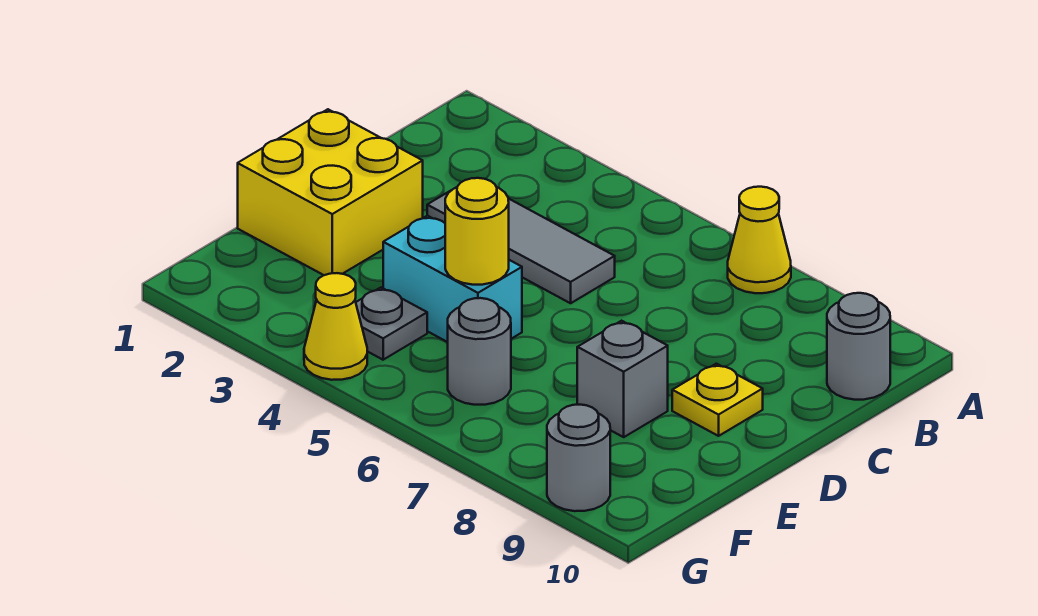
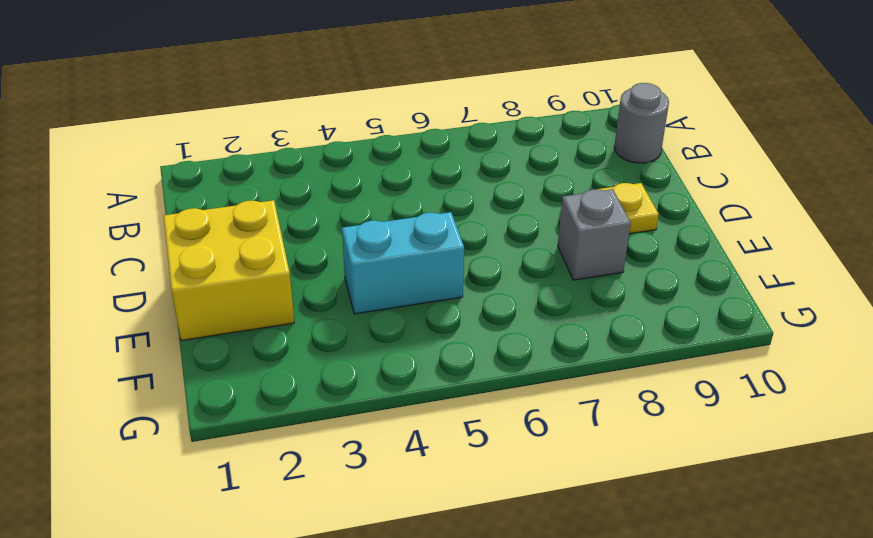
none -> yellow 1x1 cone [728,187,791,293]
none -> grey 1x3 tile [427,190,615,303]
none -> grey 1x1 plate [356,288,427,360]

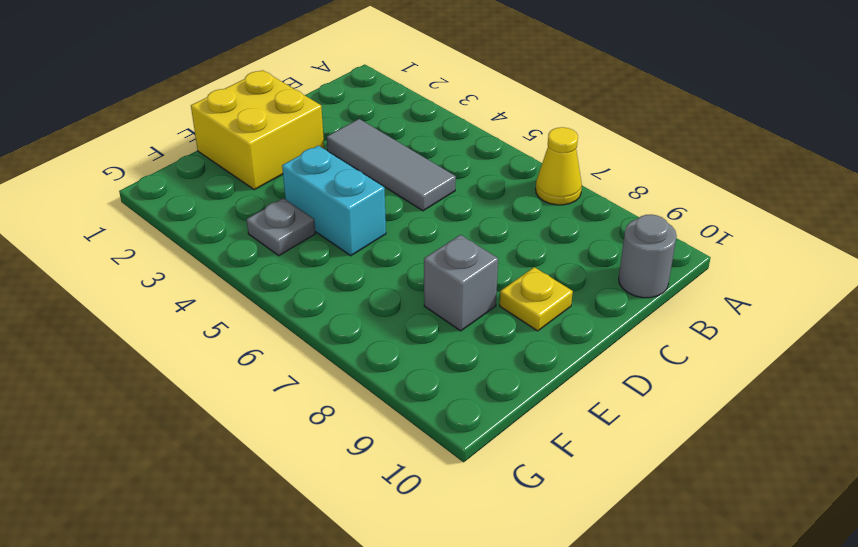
none -> grey 1x1 round brick [448,298,511,405]
none -> yellow 1x1 cone [304,273,367,380]
none -> grey 1x1 round brick [547,405,610,511]

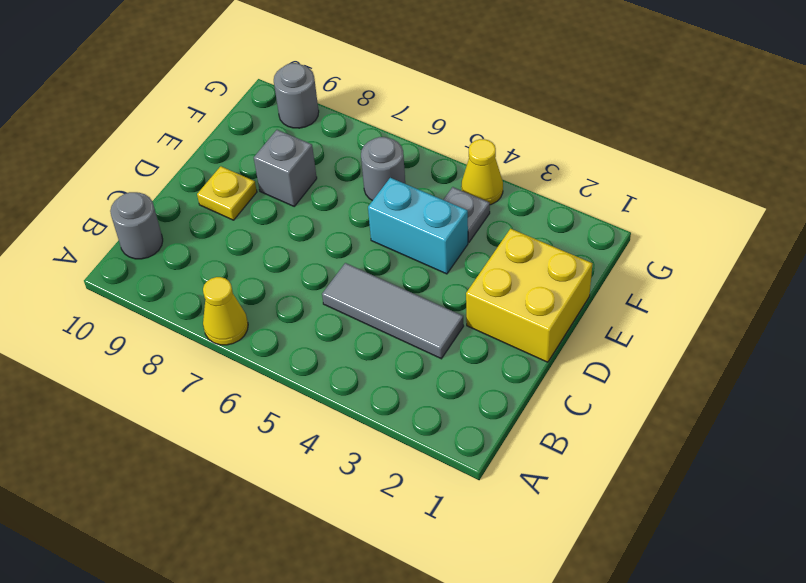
none -> yellow 1x1 round brick [445,178,509,285]

